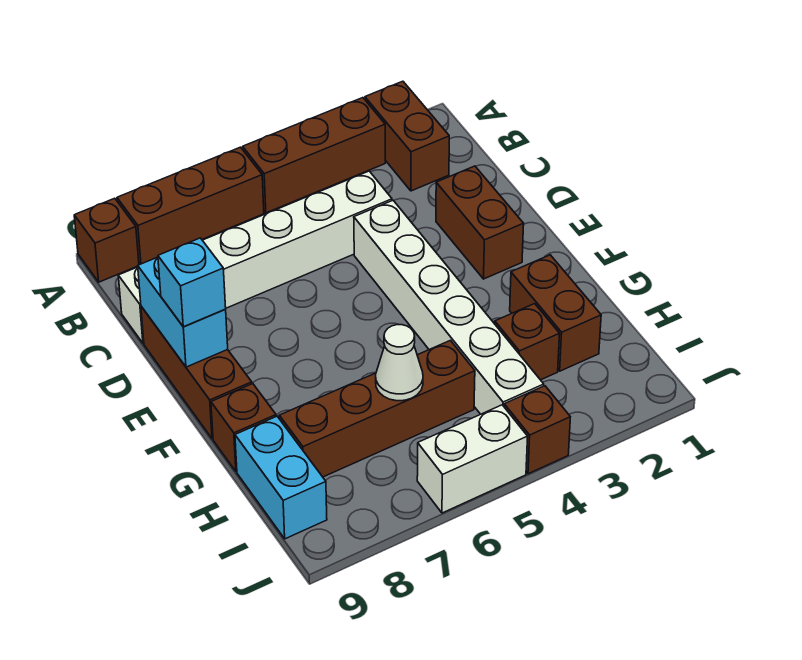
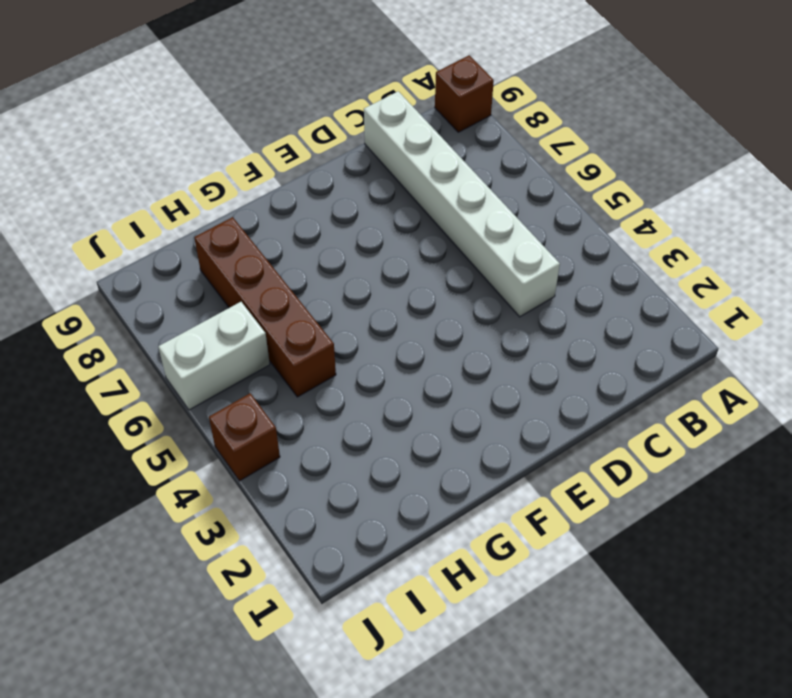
white 1x2 brick [158,302,270,410] -> white 1x2 brick turned to [417,405,528,513]
none -> brown 1x2 brick [365,81,449,191]
none -> brown 1x3 brick [243,98,385,213]
none -> brown 1x3 brick [117,147,264,264]

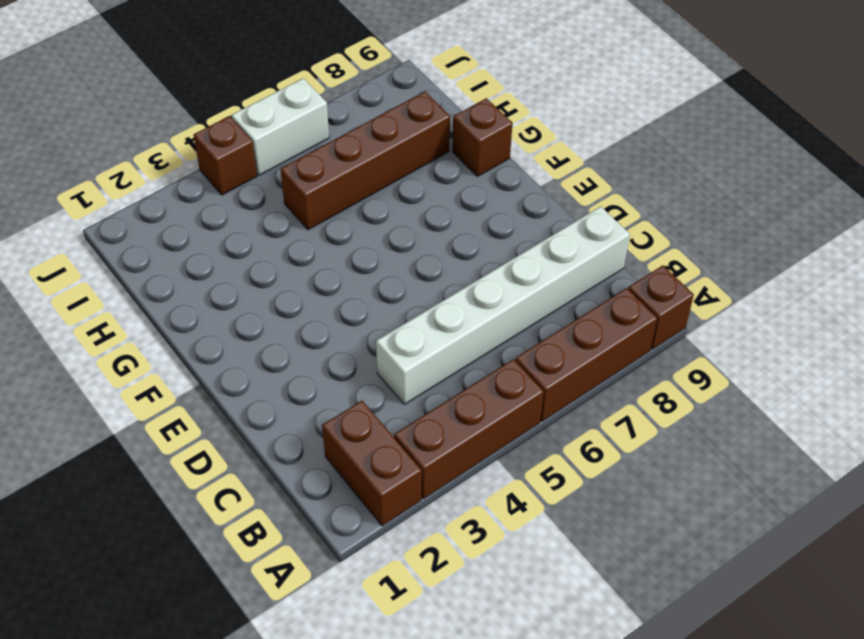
none -> brown 1x2 brick [436,166,524,279]
none -> white 1x6 brick [354,200,544,414]
none -> brown 1x3 brick [141,306,252,439]

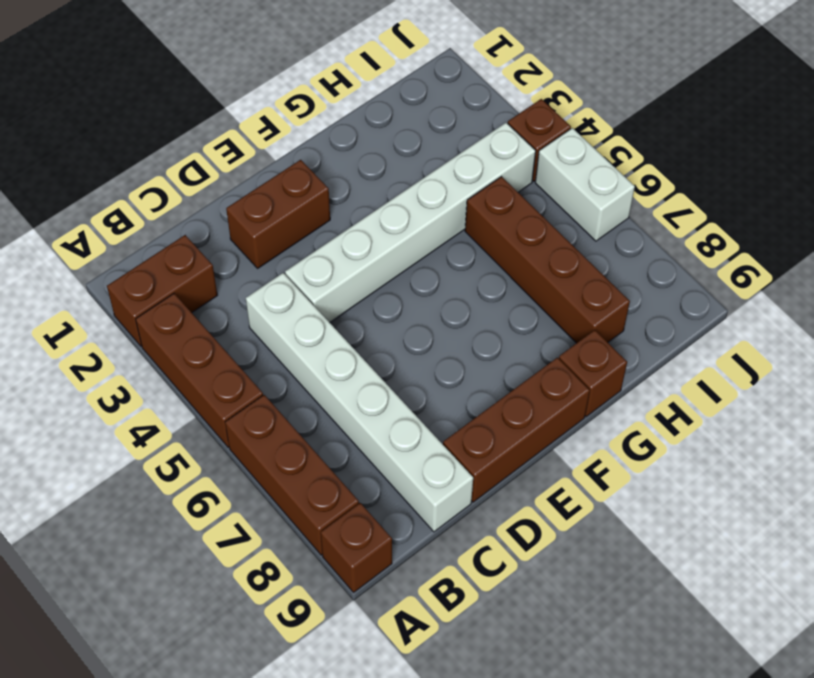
none -> brown 1x2 brick [510,255,601,371]
none -> brown 1x1 brick [495,304,560,380]
none -> cyan 1x2 brick [235,416,327,539]

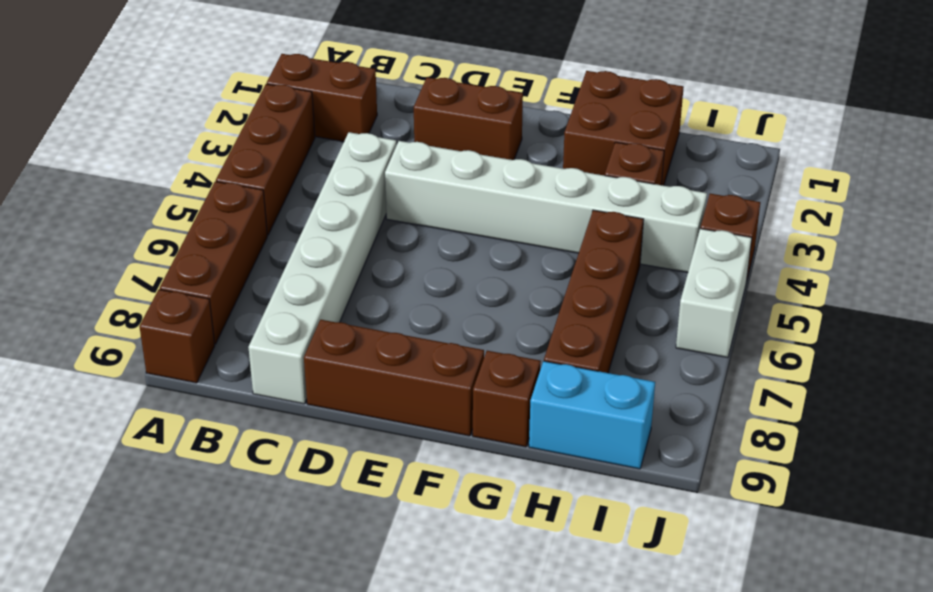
brown 2x2 brick [563,71,684,186] -> brown 1x2 brick [510,255,601,371]
none -> cyan 1x2 brick [138,257,228,367]
none -> white 1x1 cone [376,325,423,401]
none -> cyan 1x1 brick [158,238,226,327]

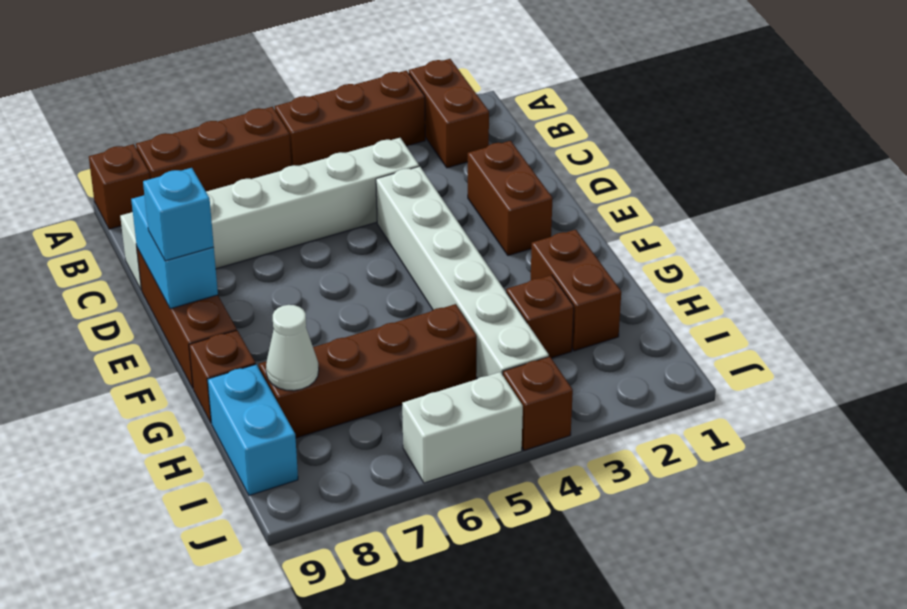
white 1x1 cone [266,305,319,391] -> white 1x1 cone moved to [376,325,423,401]

